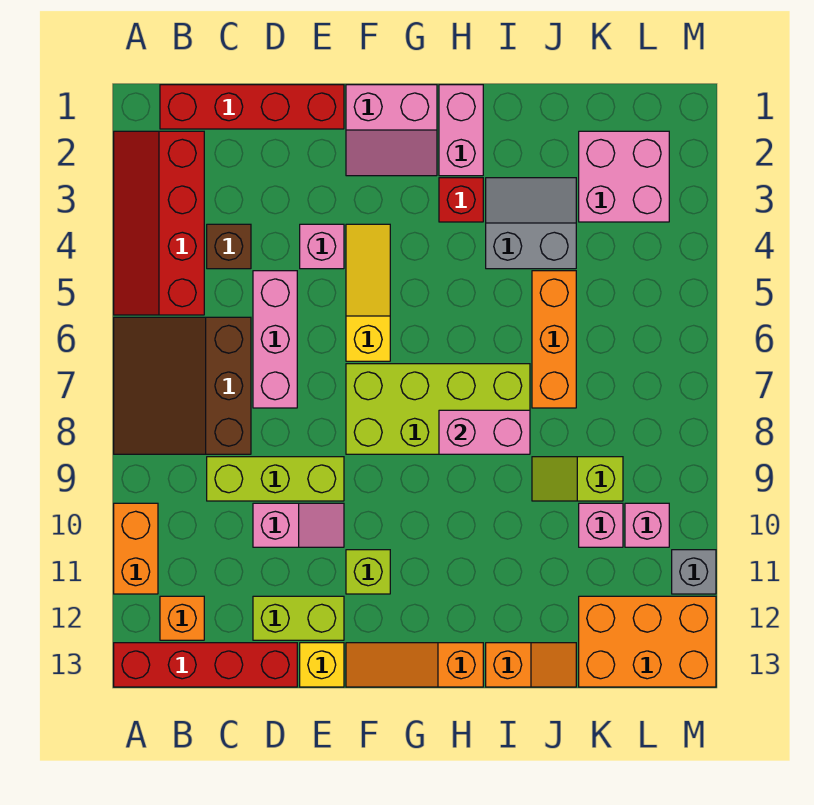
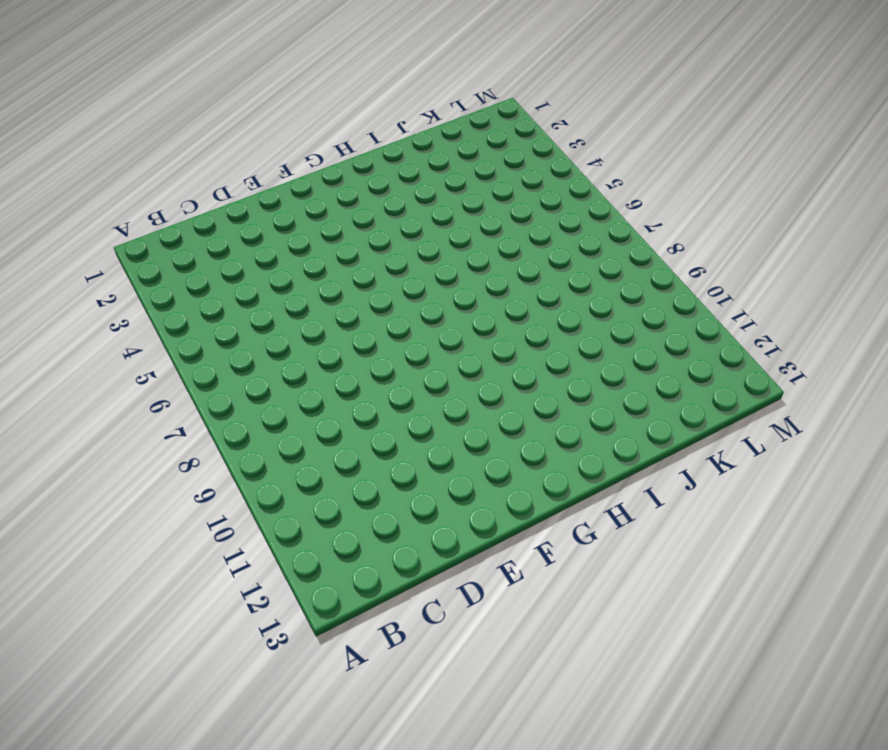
none -> red 2x4 slope [114,131,204,315]
none -> brown 3x3 slope [114,317,251,454]
none -> orange 1x2 brick [114,503,158,594]
none -> red 1x4 brick [114,643,297,687]

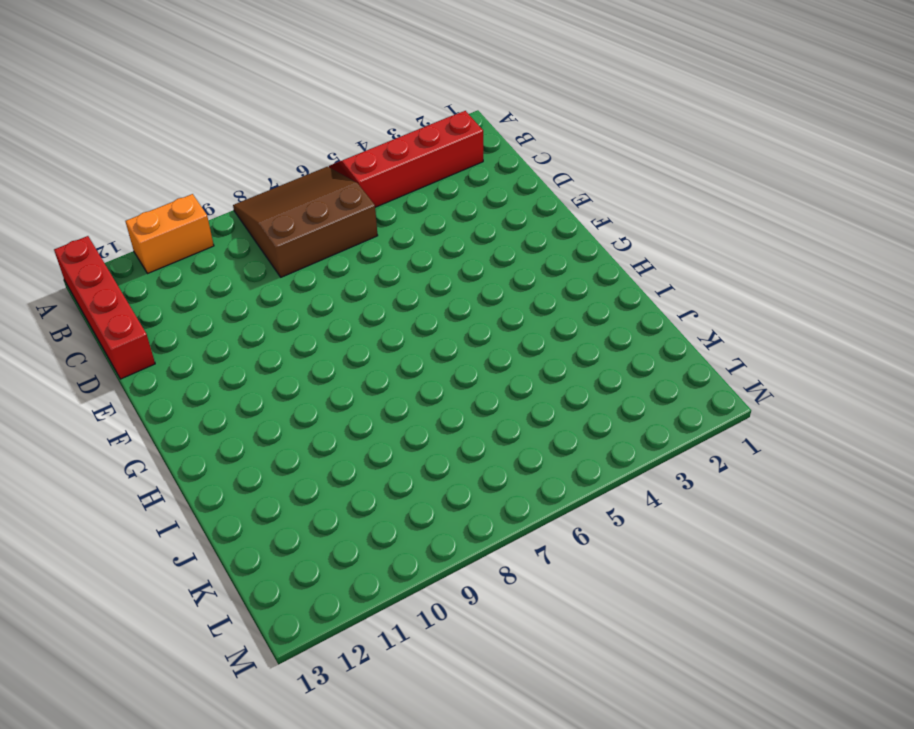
none -> red 1x4 brick [160,85,344,129]
none -> orange 1x1 brick [160,596,204,640]
none -> brown 1x1 brick [207,224,251,269]
none -> lime 1x3 brick [207,457,344,501]

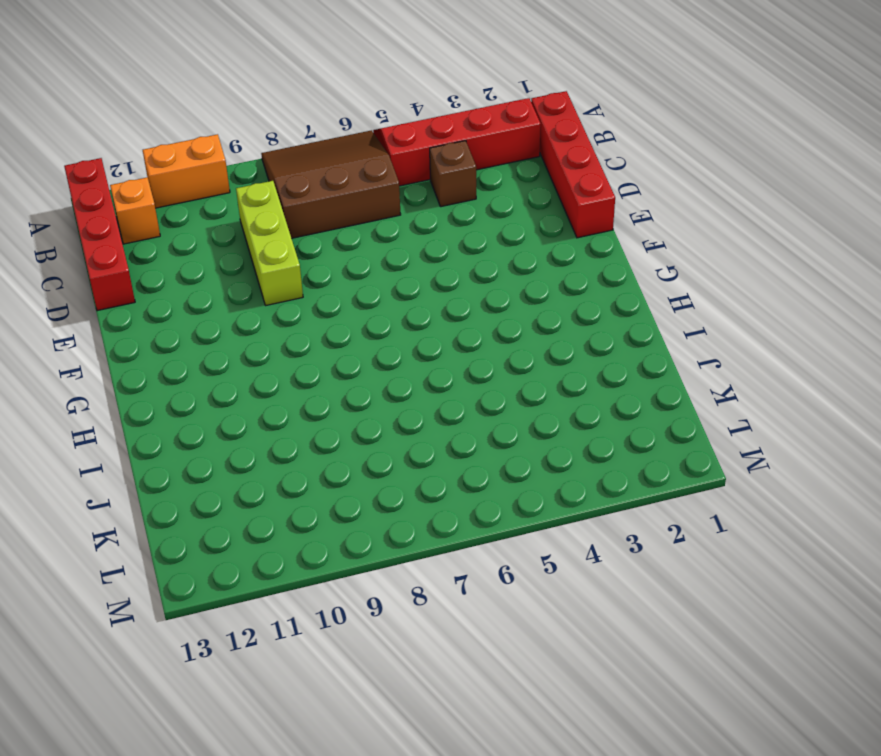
none -> pink 1x3 brick [253,271,297,408]
none -> pink 1x2 slope [253,503,344,547]
none -> lime 1x2 brick [253,596,344,640]
none -> pink 1x1 brick [300,224,344,269]

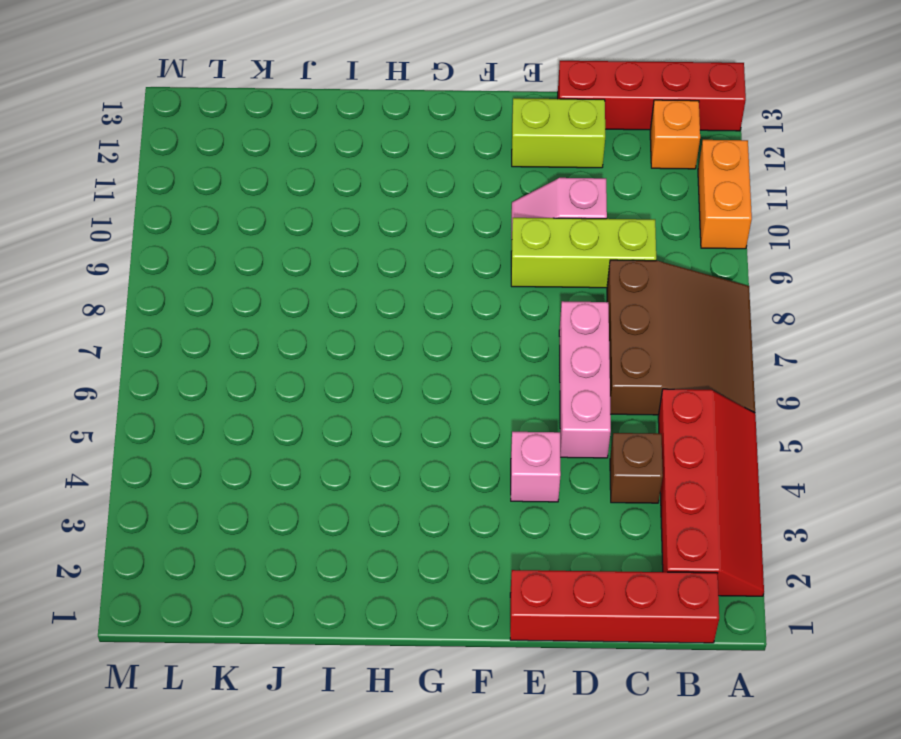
none -> yellow 1x1 brick [300,643,344,687]
none -> pink 2x2 slope [346,85,437,176]
none -> yellow 1x3 slope [346,224,390,361]
none -> lime 2x4 brick [346,364,530,454]

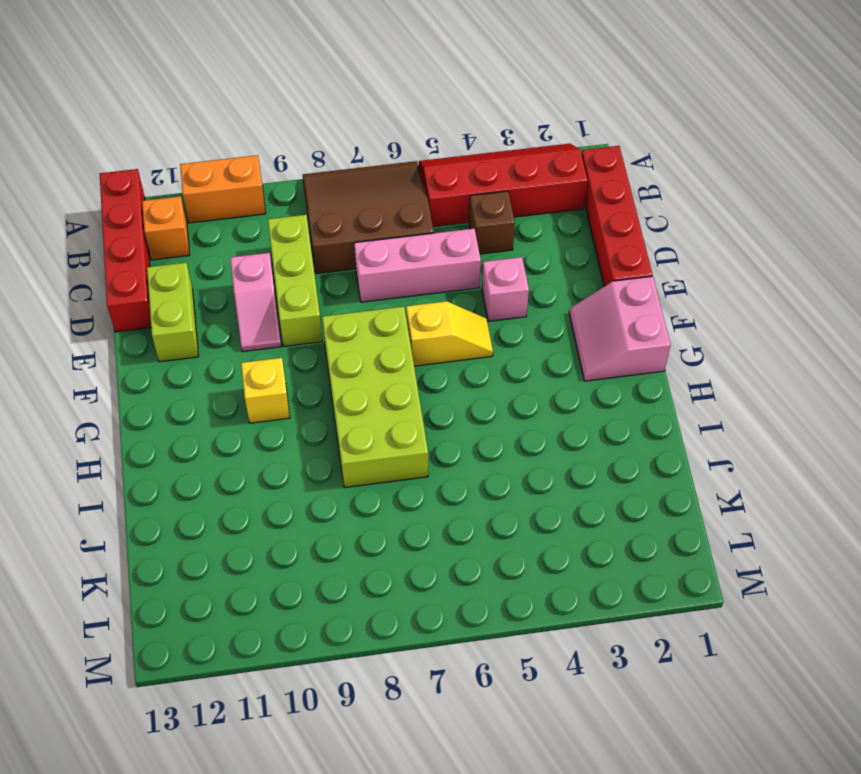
yellow 1x2 slope [406,301,493,366] -> yellow 1x3 slope [346,224,390,361]
yellow 1x1 brick [241,358,290,423] -> yellow 1x1 brick moved to [300,643,344,687]
none -> lime 1x1 brick [346,550,390,594]
none -> orange 1x3 slope [346,643,483,687]
none -> pink 1x2 brick [439,85,483,176]
none -> red 1x1 brick [439,178,483,222]

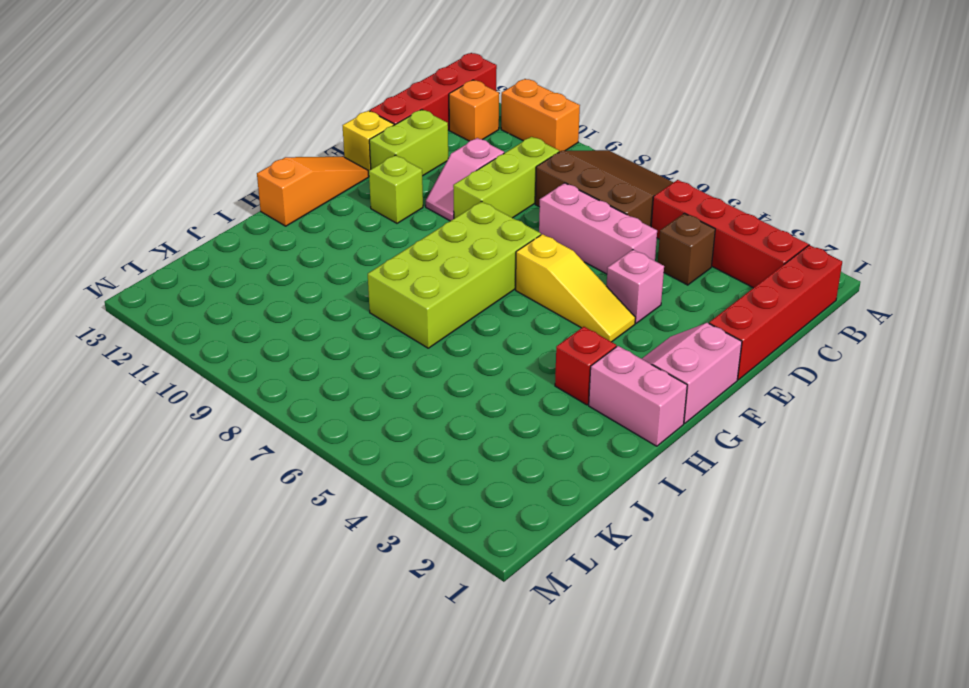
none -> grey 2x2 slope [486,178,576,269]
none -> orange 1x2 slope [486,643,576,687]
none -> orange 1x3 brick [532,271,576,408]
none -> lime 1x2 slope [532,457,623,501]

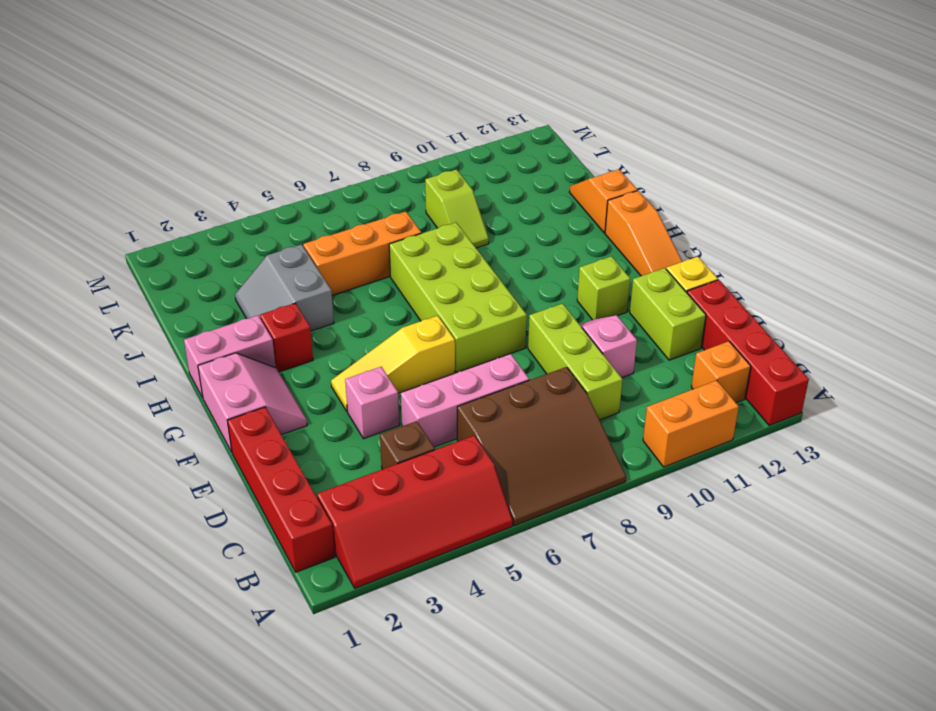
none -> pink 2x2 brick [579,131,669,222]
none -> pink 1x1 brick [579,503,623,547]
none -> orange 2x3 brick [579,596,716,687]
none -> pink 1x1 brick [625,503,669,547]

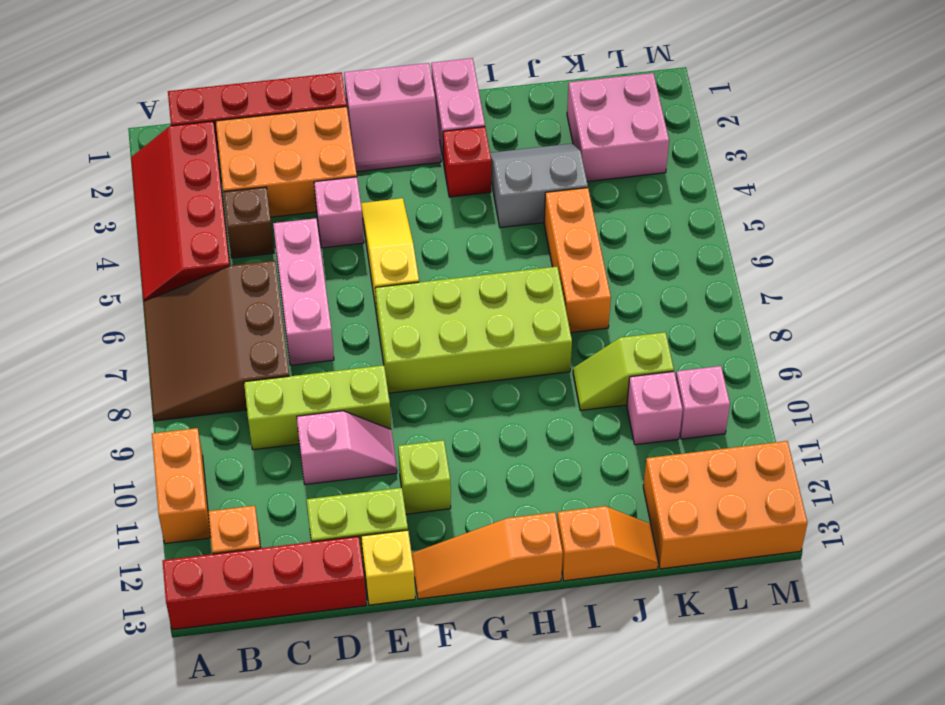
orange 2x3 brick [216,107,357,217] -> none
none -> grey 1x1 brick [672,550,716,594]
none -> pink 1x2 brick [439,410,530,454]

